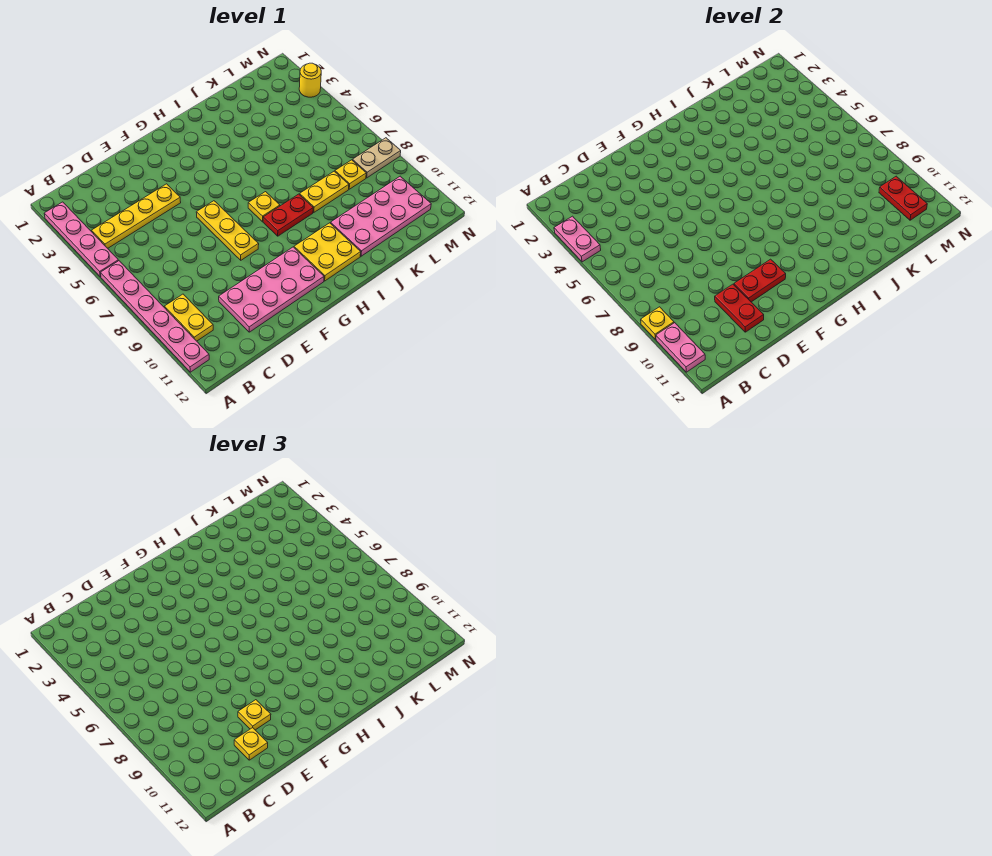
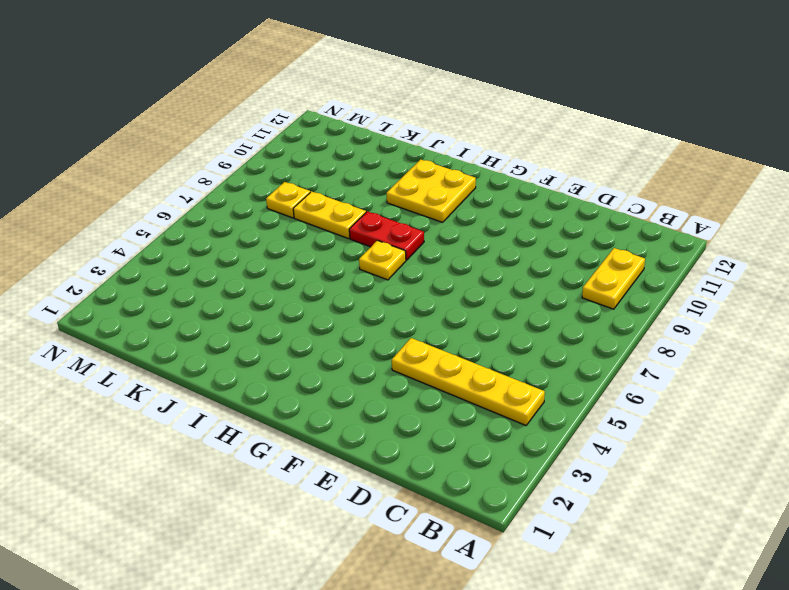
none -> pink 1x4 plate [44,202,119,277]
none -> pink 1x6 plate [101,261,209,372]
none -> pink 2x4 plate [219,247,324,332]

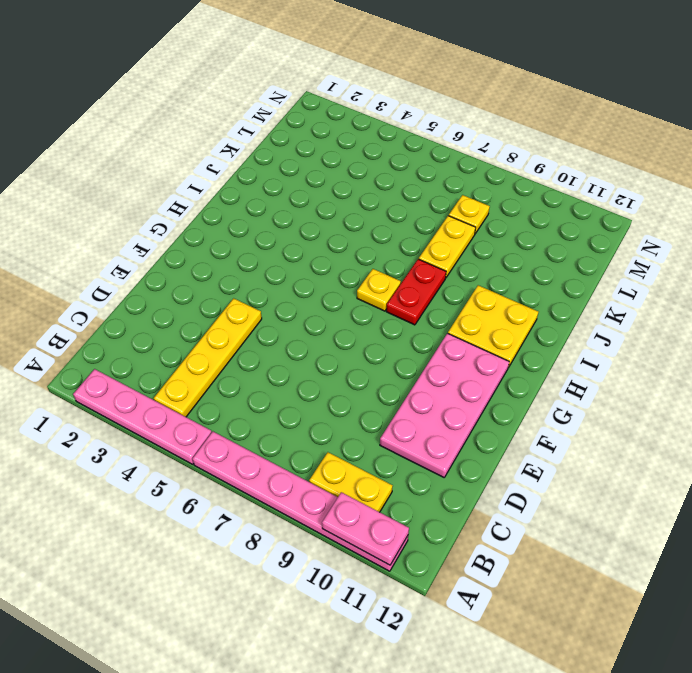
none -> yellow 1x3 plate [196,201,259,260]
none -> pink 2x4 plate [330,176,431,256]
none -> tan 1x2 plate [352,138,401,178]

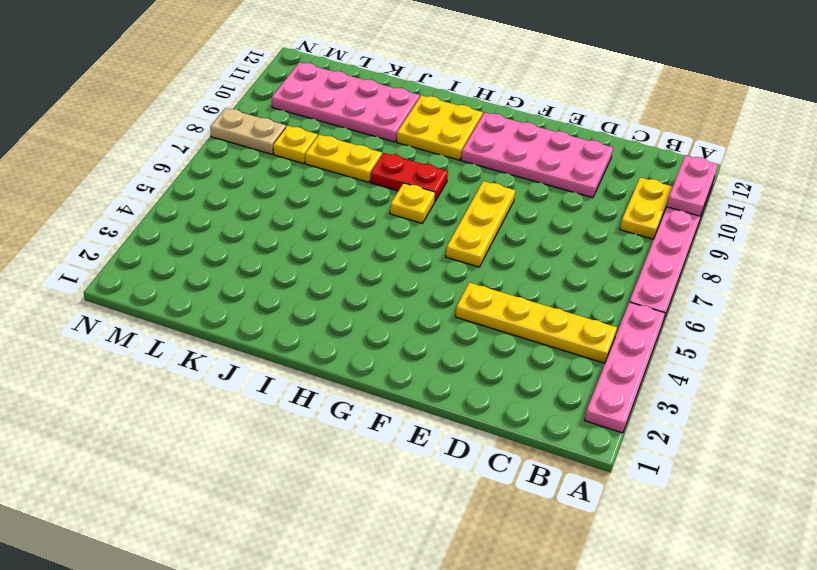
none -> yellow 1x1 round brick [299,63,321,97]
none -> pink 1x2 plate [554,216,601,262]
none -> yellow 1x1 plate [641,307,674,339]

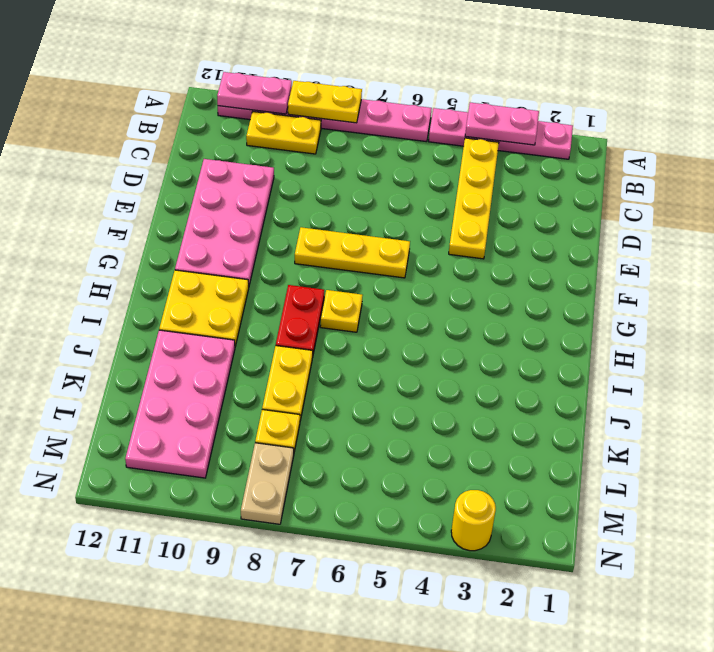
yellow 1x2 plate [288,81,362,123] -> yellow 1x1 plate [641,307,674,339]
none -> red 1x2 plate [715,284,764,332]
none -> red 1x2 plate [734,259,786,302]
none -> red 1x2 plate [879,176,927,220]

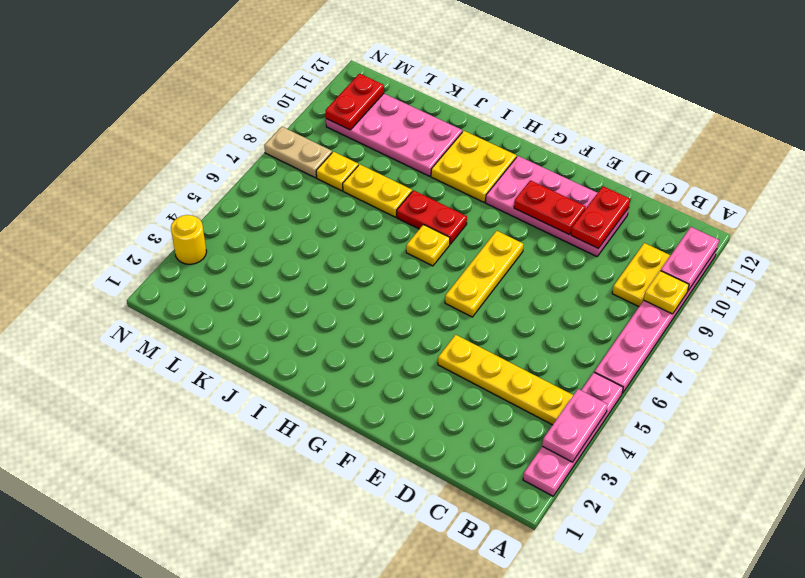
none -> yellow 1x1 plate [234,728,268,760]
none -> yellow 1x1 plate [238,700,271,730]

